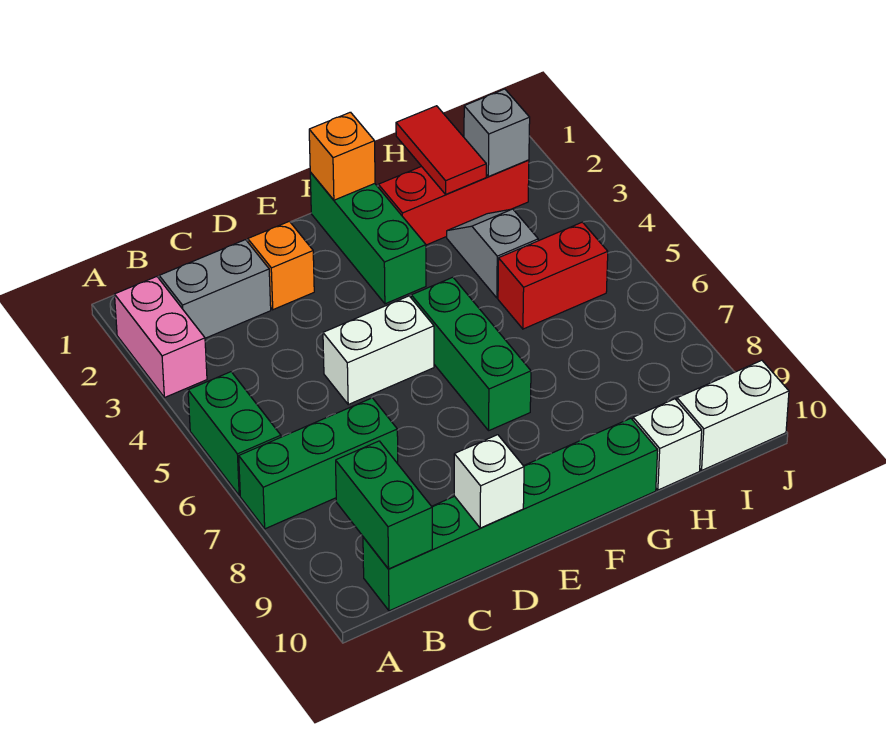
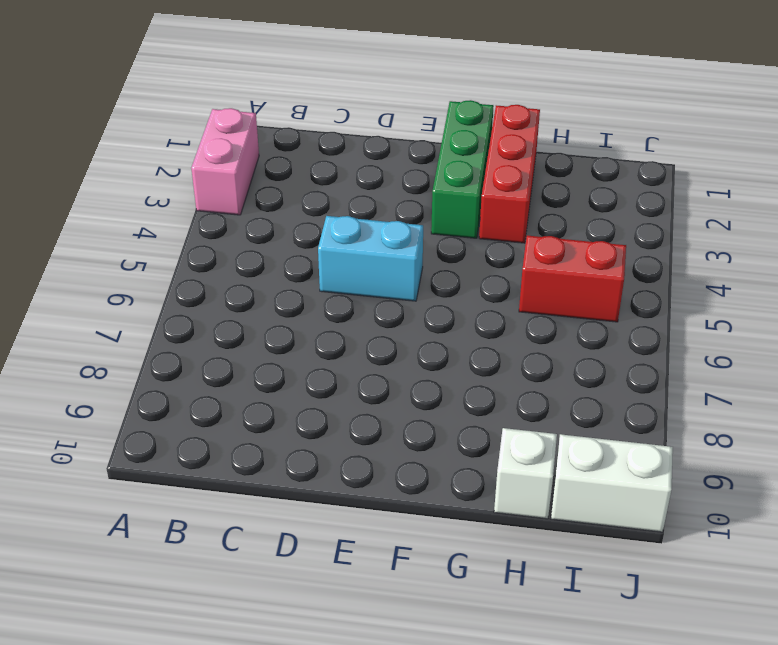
cyan 1x2 brick [318,216,423,301] -> white 1x2 brick [323,296,434,404]
red 1x3 brick [479,105,540,243] -> red 1x3 brick turned to [378,160,529,245]
none -> green 1x2 brick [188,372,281,495]
none -> green 1x3 brick [239,398,398,529]
none -> grey 1x2 brick [159,240,271,338]

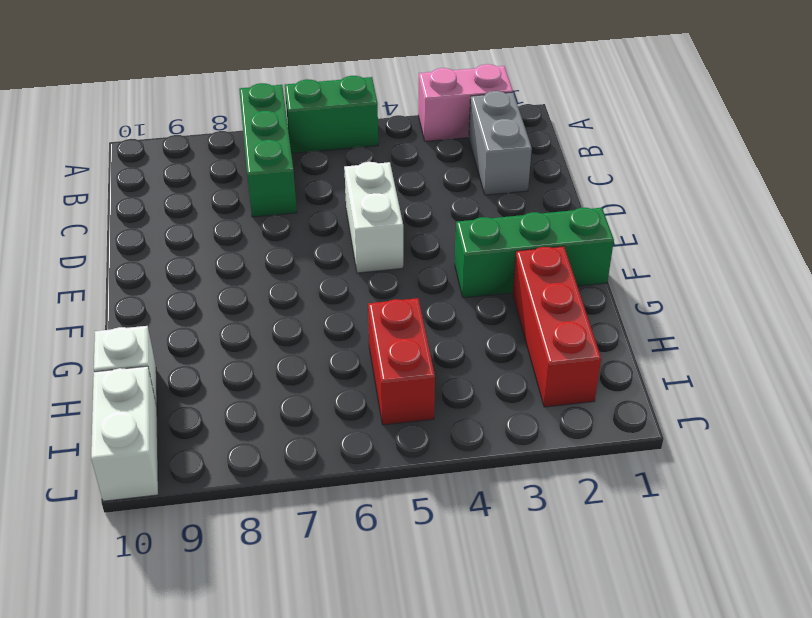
none -> green 1x6 brick [363,418,658,611]
none -> orange 1x1 brick [248,221,314,310]
none -> green 1x3 brick [411,277,531,430]

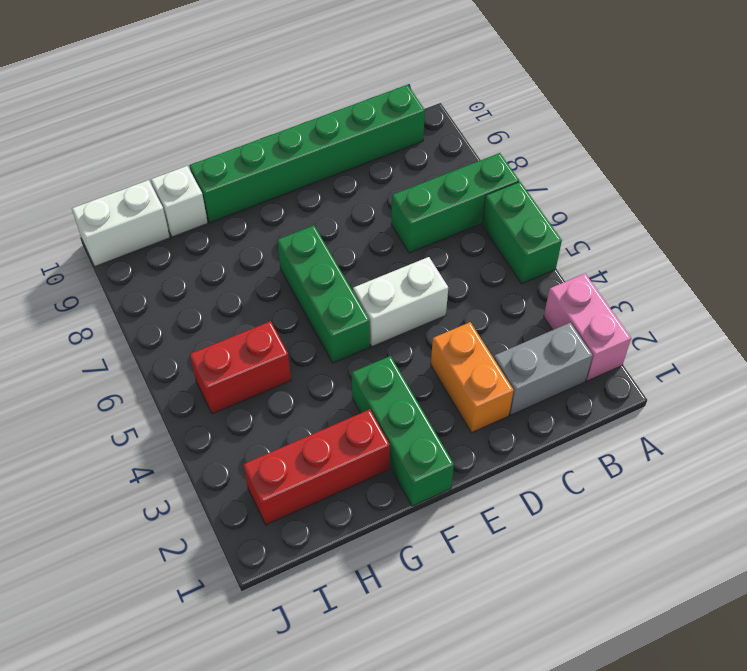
orange 1x2 brick [431,322,514,433] -> orange 1x1 brick [248,221,314,310]
none -> grey 1x2 slope [447,209,538,298]
none -> green 1x2 brick [336,441,432,569]
none -> white 1x1 brick [454,435,524,528]

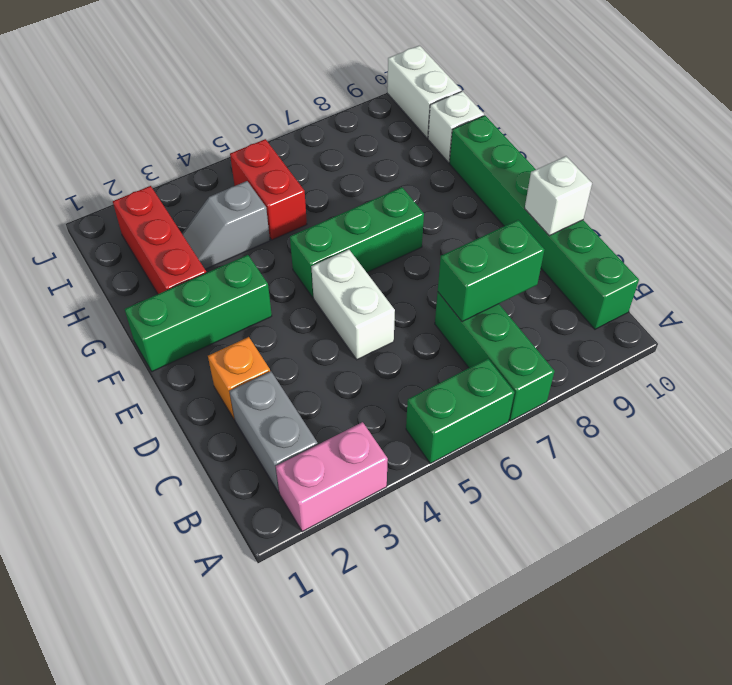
green 1x2 brick [438,220,544,322] -> green 1x2 brick moved to [336,441,432,569]
none -> orange 1x1 brick [309,112,375,200]
none -> red 1x2 tile [396,106,486,194]
none -> grey 1x1 brick [464,89,530,177]

